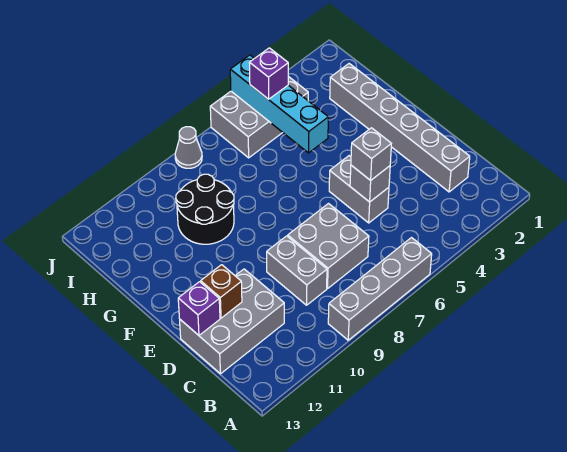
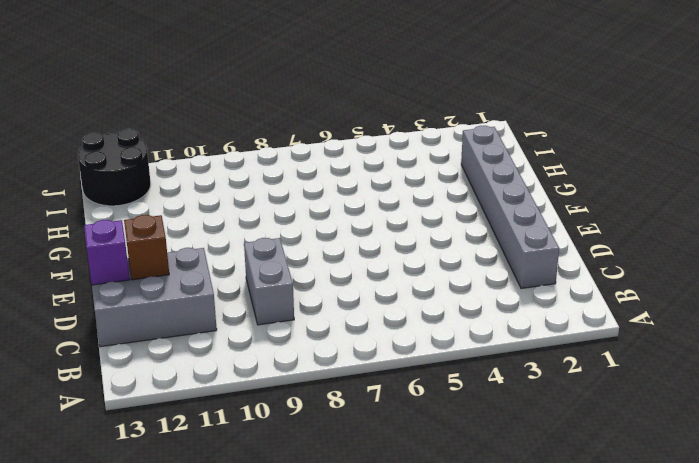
black 2x2 round brick [78,129,151,206] -> black 2x2 round brick moved to [176,174,234,244]
none -> grey 1x4 brick [328,238,432,340]
none -> grey 2x2 brick [288,204,369,289]
none -> grey 1x2 brick [329,156,389,223]

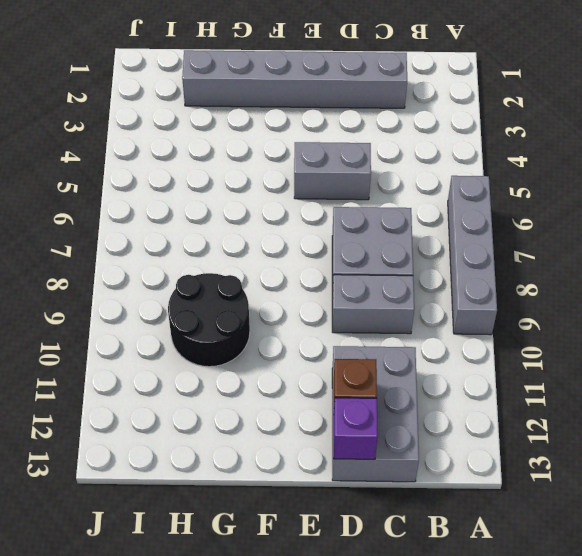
none -> grey 2x3 brick [210,76,308,158]
none -> grey 1x1 cone [175,127,202,168]
none -> grey 1x1 brick [350,165,390,202]

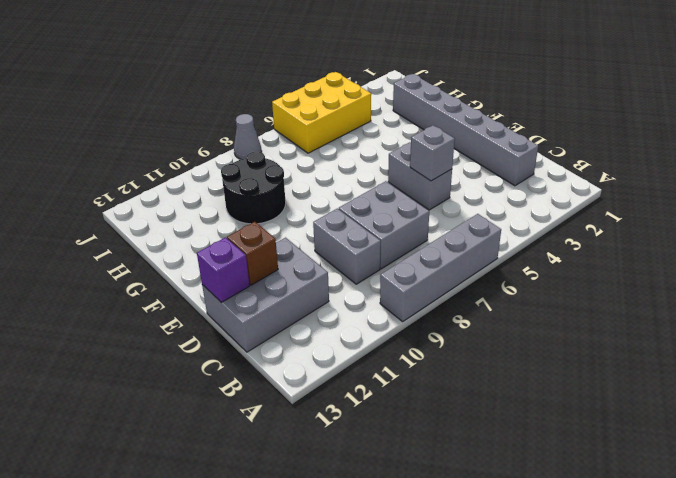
yellow 2x3 brick [272,72,371,153] -> grey 2x3 brick [210,76,308,158]
none -> cyan 1x4 brick [230,55,328,153]
none -> grey 1x1 brick [351,128,391,180]
none -> purple 1x1 brick [250,48,288,99]

